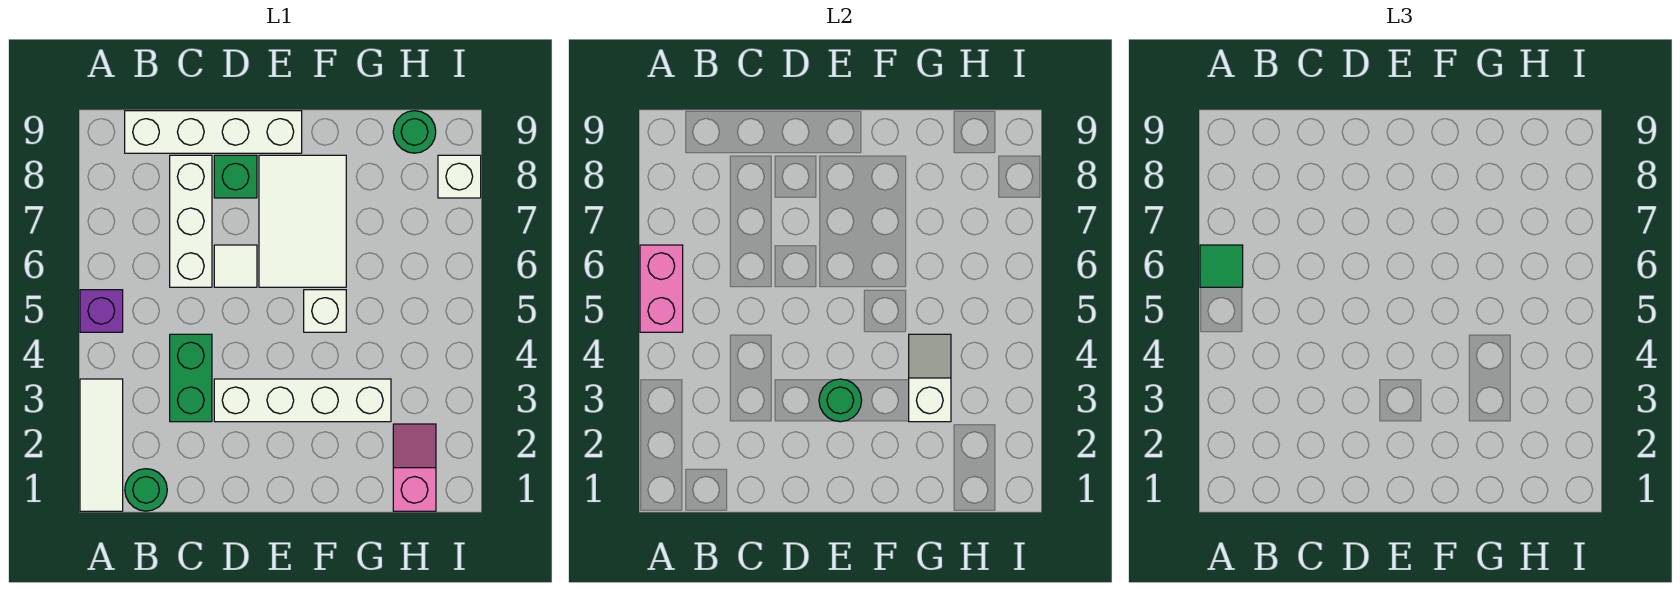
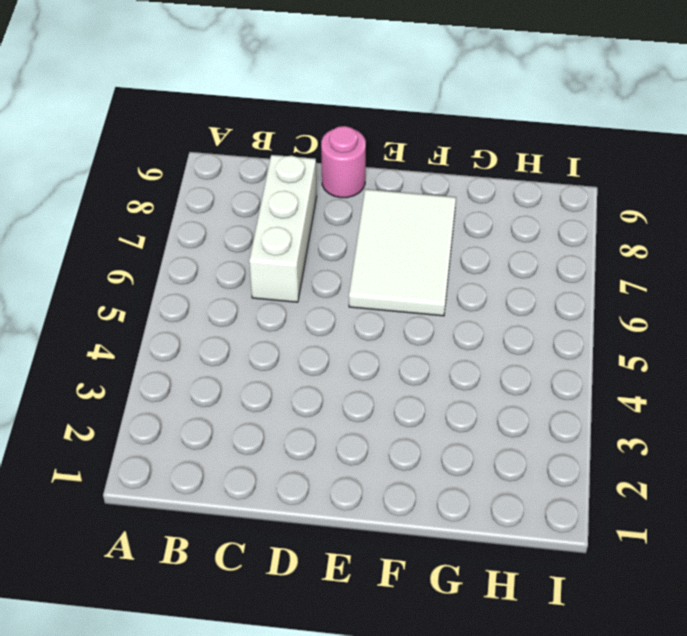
pink 1x1 round brick [321,126,366,198] -> white 1x4 brick [125,111,302,153]
none -> white 1x3 tile [80,379,123,511]
none -> purple 1x1 brick [80,290,123,332]
none -> green 1x1 round brick [125,469,167,511]

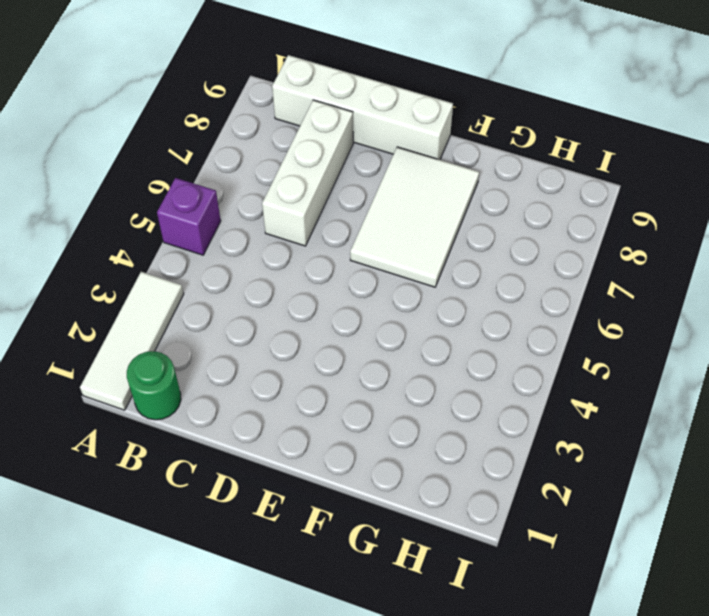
none -> green 1x2 brick [170,334,212,422]
none -> white 1x4 brick [214,379,391,422]
none -> white 1x1 tile [214,245,257,287]

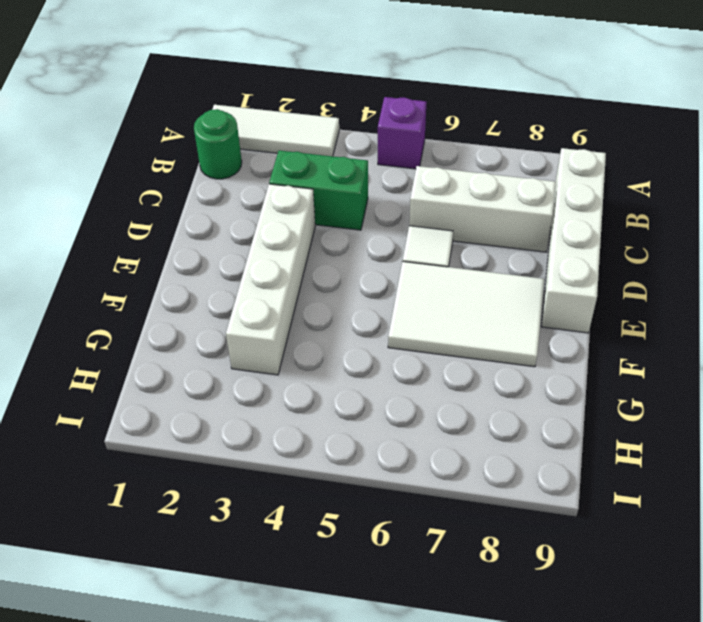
none -> green 1x1 brick [214,155,257,198]
none -> white 1x1 brick [304,290,346,332]
none -> pink 1x2 slope [393,424,436,511]

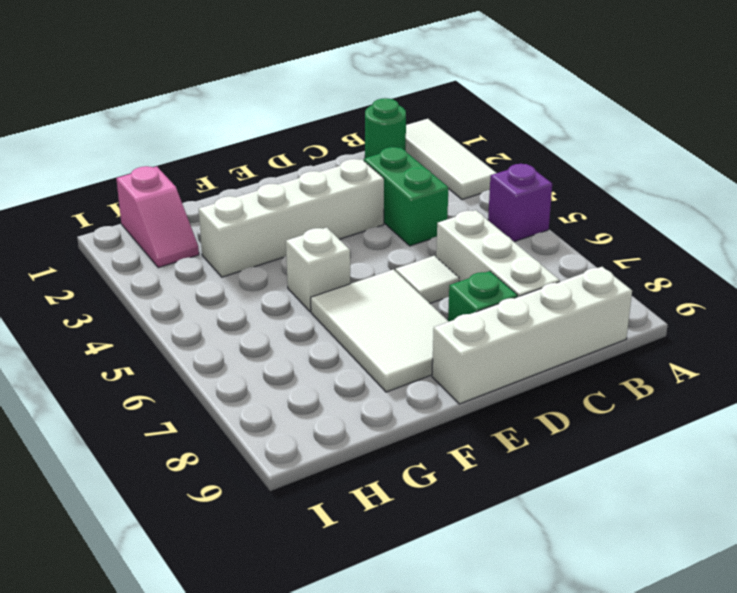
none -> green 1x1 round brick [393,111,436,153]
none -> white 1x1 brick [438,155,481,198]
none -> pink 1x2 brick [640,245,683,332]

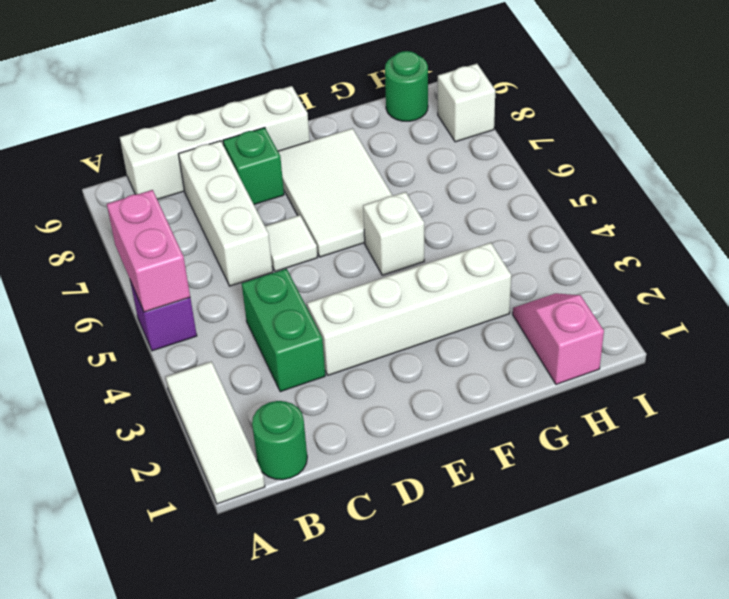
none -> green 1x1 round brick [819,379,862,422]
none -> white 1x2 slope [909,334,951,422]
none -> green 1x1 tile [1200,245,1243,287]

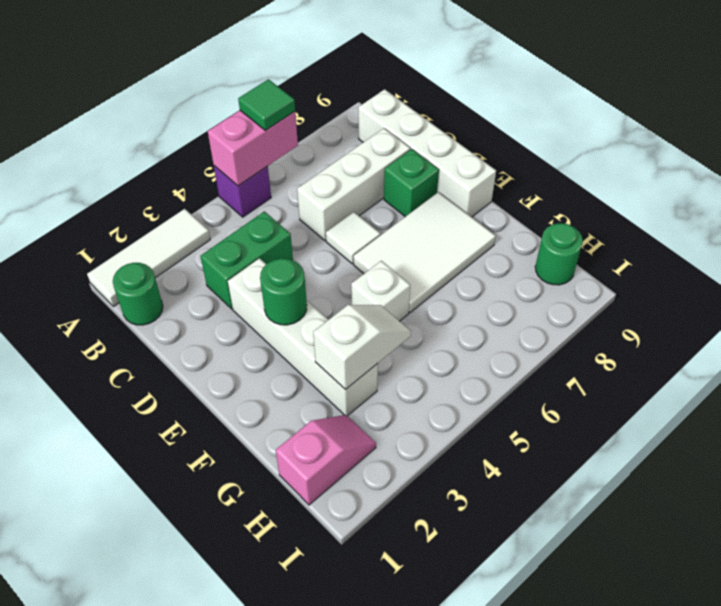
none -> white 1x1 brick [438,155,481,198]

